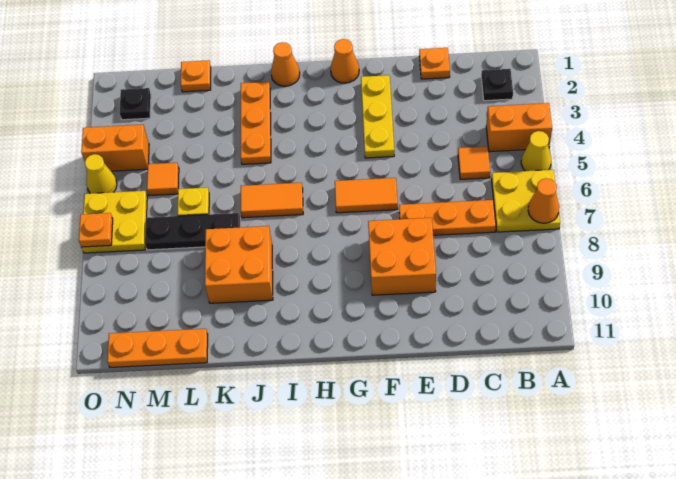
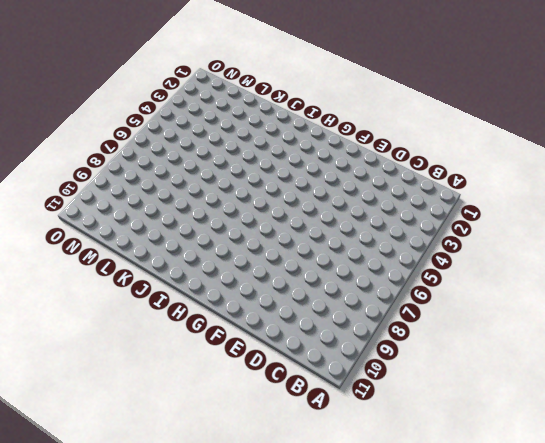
none -> orange 1x2 brick [486,103,552,152]
none -> yellow 1x1 cone [521,131,551,171]
none -> yellow 2x2 plate [491,170,560,232]

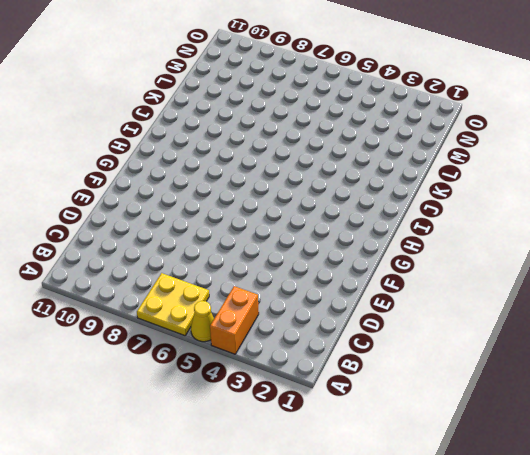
none -> black 1x1 plate [481,69,513,101]
none -> orange 1x1 tile [458,146,490,179]
none -> orange 1x3 plate [399,200,496,235]

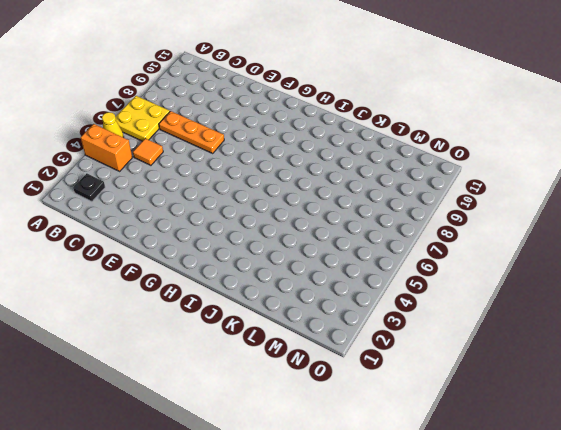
none -> orange 1x1 plate [419,48,450,79]
none -> orange 2x2 brick [368,218,436,295]
none -> yellow 1x3 plate [361,75,394,158]

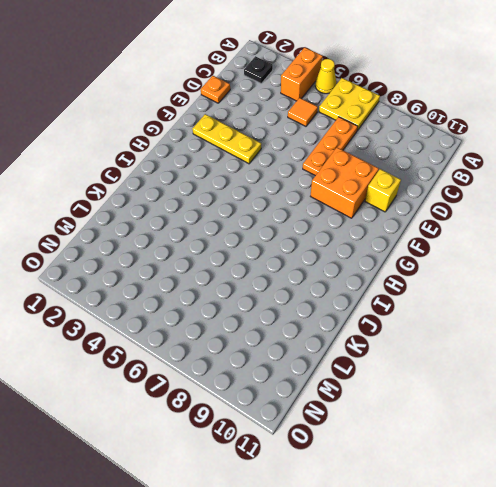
yellow 1x1 brick [365,169,401,212] -> none
none -> orange 1x2 tile [335,178,398,213]
none -> orange 1x1 cone [331,39,359,83]
none -> orange 1x1 cone [271,42,300,86]

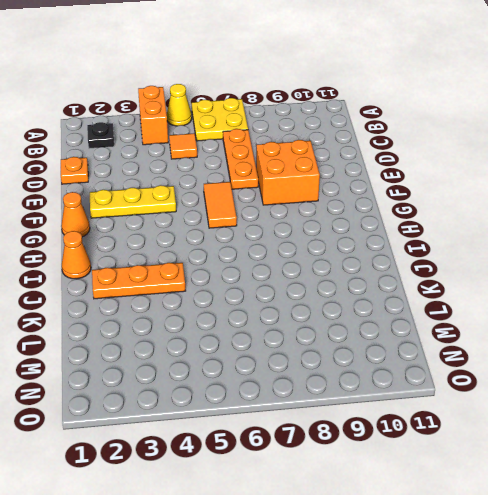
none -> orange 1x2 tile [241,183,303,218]
none -> orange 2x2 brick [205,226,273,303]
none -> black 1x3 plate [145,213,240,250]

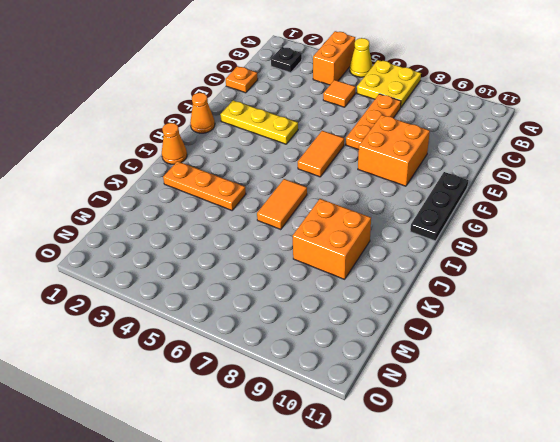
black 1x3 plate [410,172,468,241] -> black 1x3 plate moved to [145,213,240,250]
none -> orange 1x1 plate [181,60,211,92]
none -> yellow 1x1 plate [177,187,209,216]
none -> orange 1x3 plate [107,329,208,367]

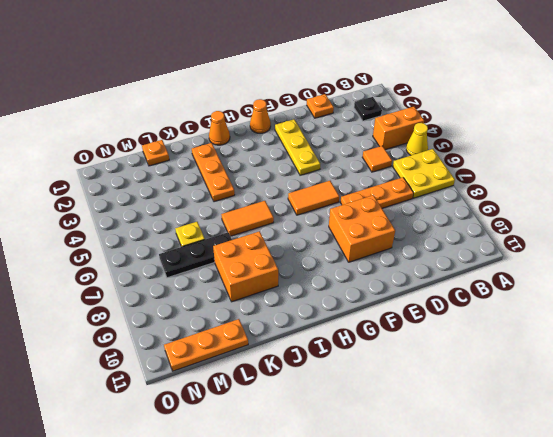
none -> orange 1x1 tile [147,163,179,196]
none -> black 1x1 plate [120,88,151,120]
none -> orange 1x2 brick [81,125,149,171]

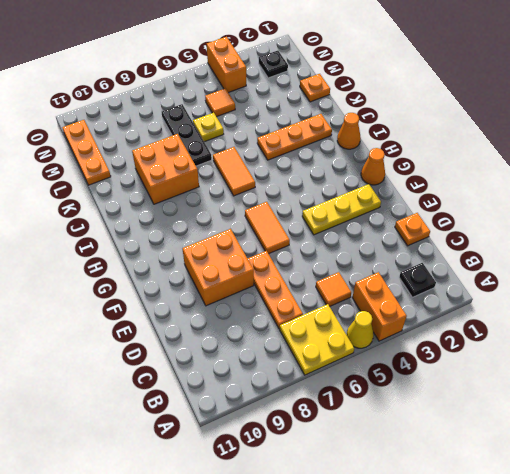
none -> yellow 2x2 plate [81,191,147,253]
none -> yellow 1x1 cone [85,154,117,194]
none -> orange 1x1 cone [528,178,559,223]

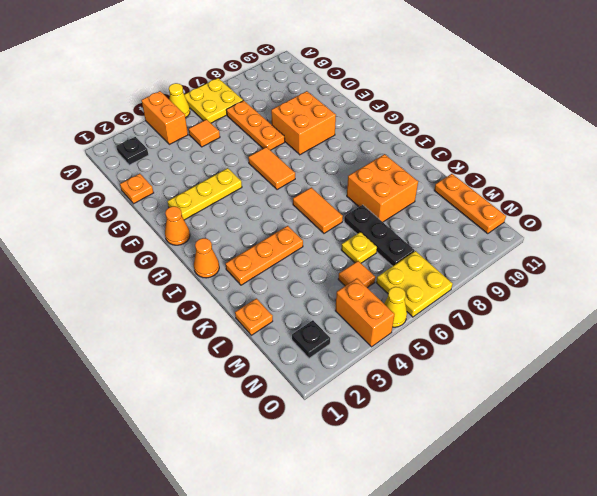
none -> orange 1x1 cone [528,178,559,223]
none -> orange 1x1 plate [79,213,113,247]

